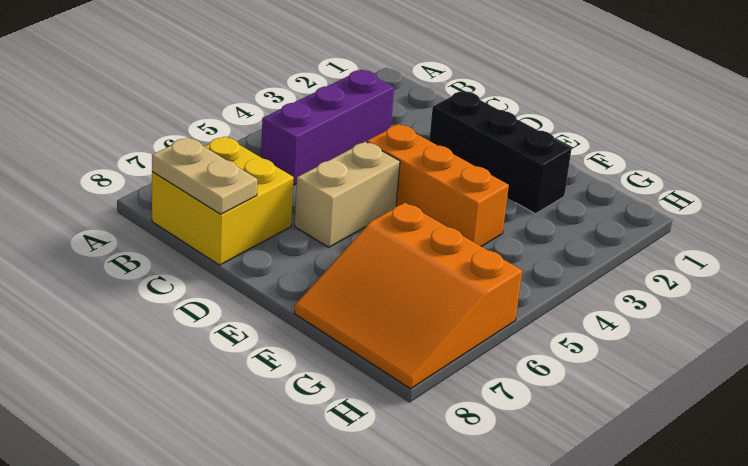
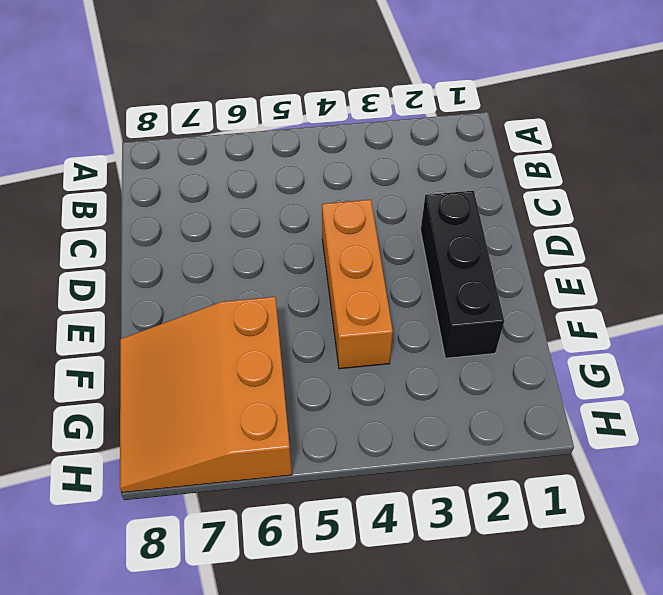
none -> purple 1x3 brick [261,70,394,185]
none -> yellow 2x2 brick [152,137,294,265]

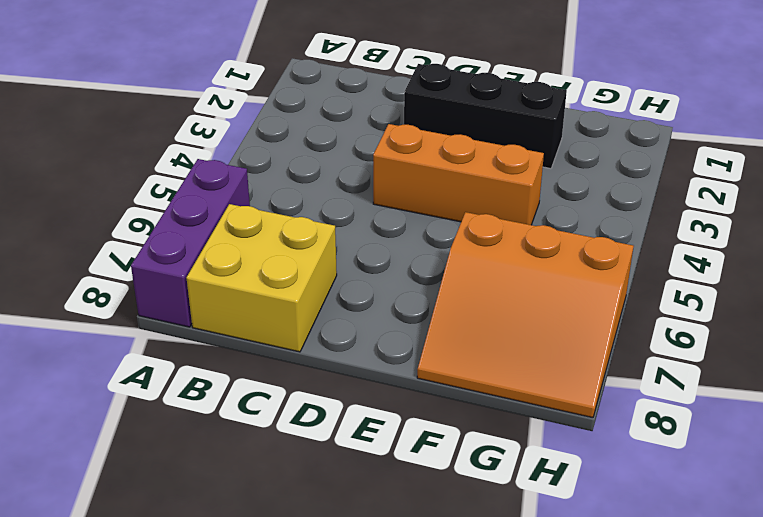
purple 1x3 brick [131,159,250,327] -> purple 1x3 brick moved to [261,70,394,185]
none -> tan 1x2 brick [295,142,400,247]
none -> tan 1x2 plate [152,137,257,214]

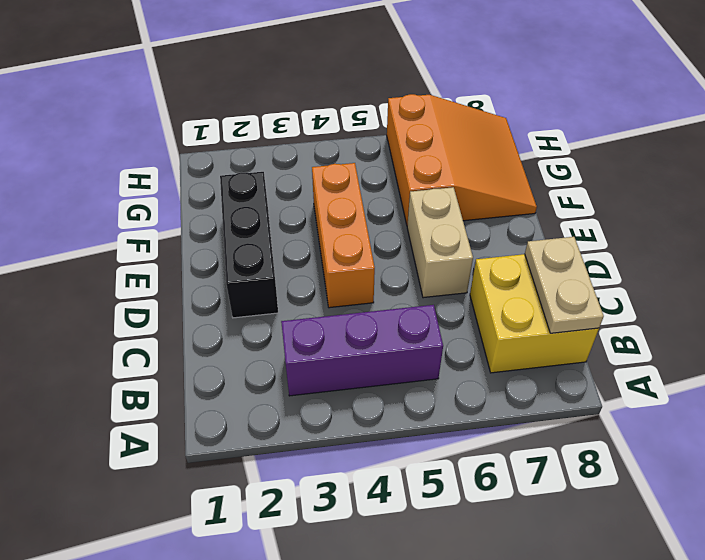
tan 1x2 brick [407,187,473,298] -> tan 1x2 brick turned to [295,142,400,247]

